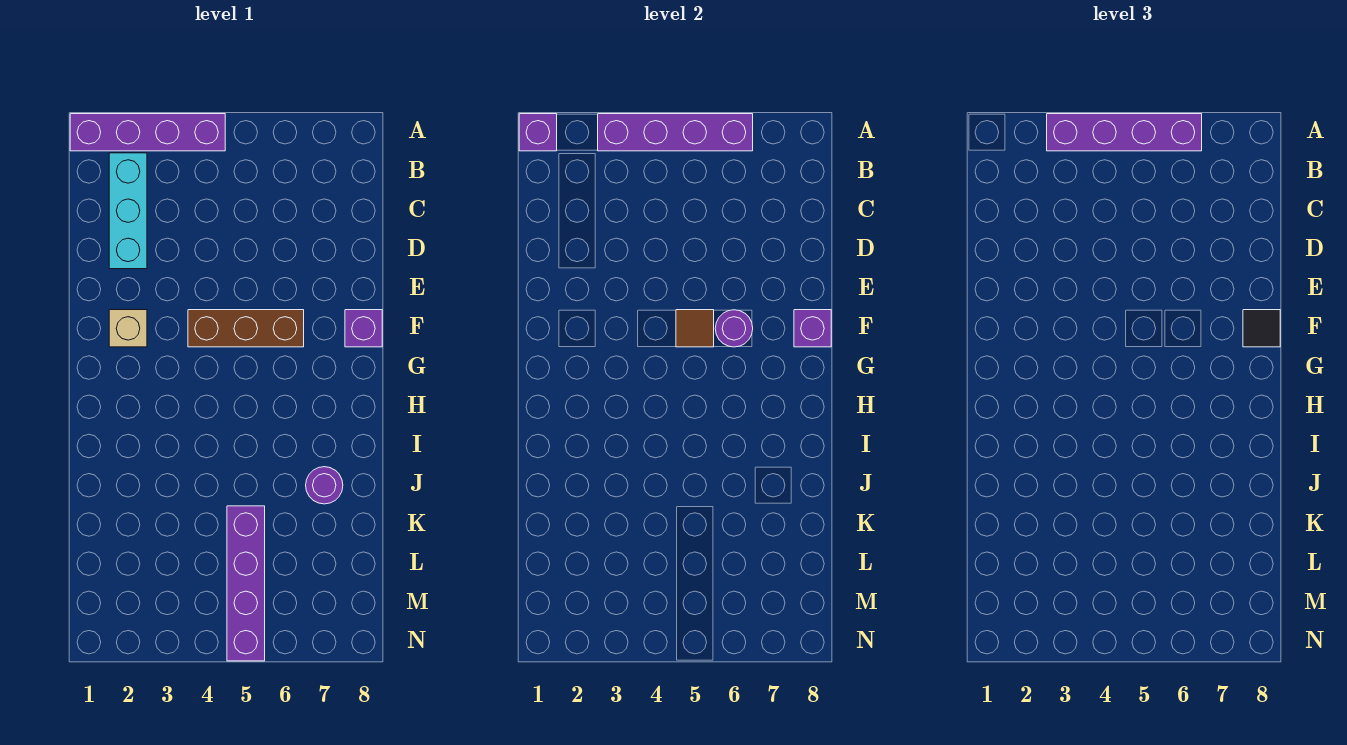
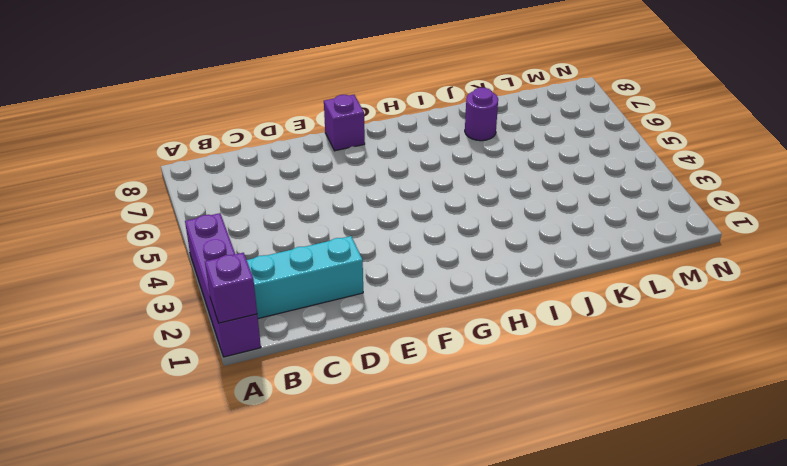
none -> tan 1x1 brick [109,310,147,347]
none -> brown 1x3 brick [188,310,304,347]
none -> purple 1x4 brick [227,506,265,661]

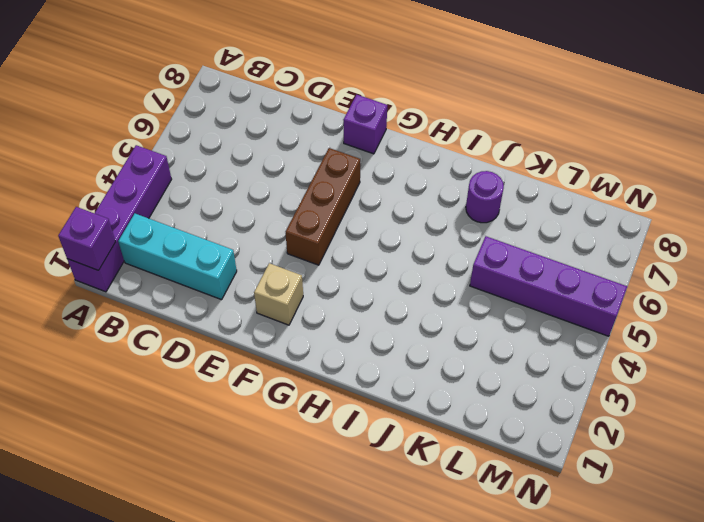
none -> purple 1x4 brick [598,114,753,151]
none -> brown 1x1 tile [676,310,714,347]
none -> purple 1x1 round brick [715,310,753,347]

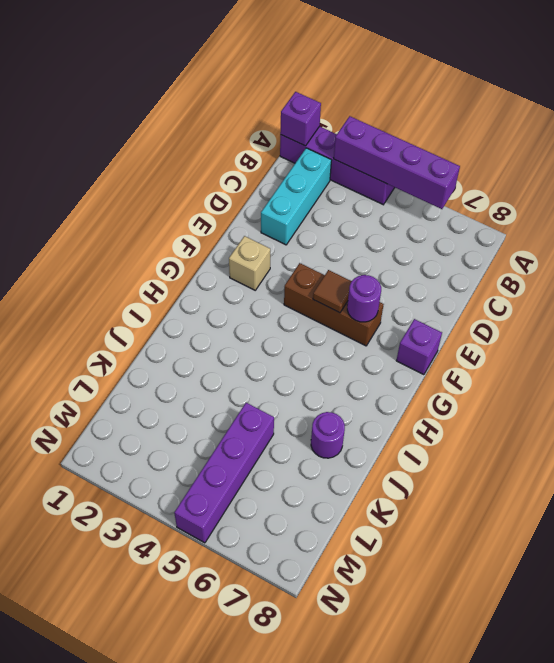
none -> purple 1x1 brick [794,310,831,347]
none -> purple 1x4 brick [1047,114,1202,151]
none -> black 1x1 tile [1243,310,1280,347]

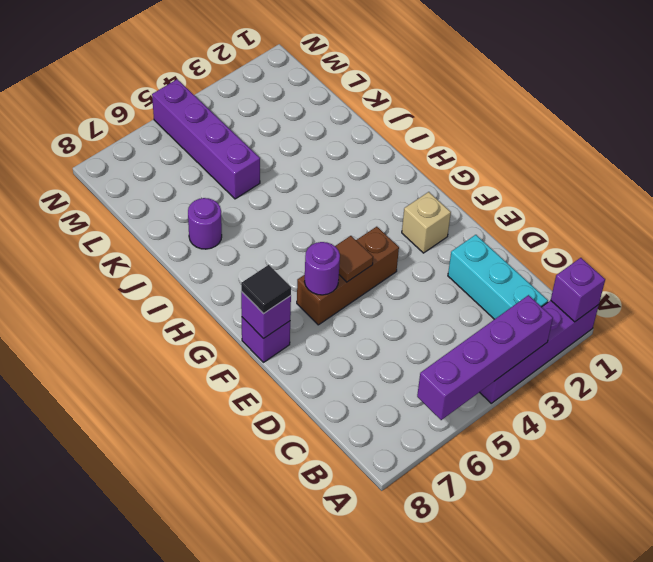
none -> purple 1x4 brick [1047,114,1202,151]

